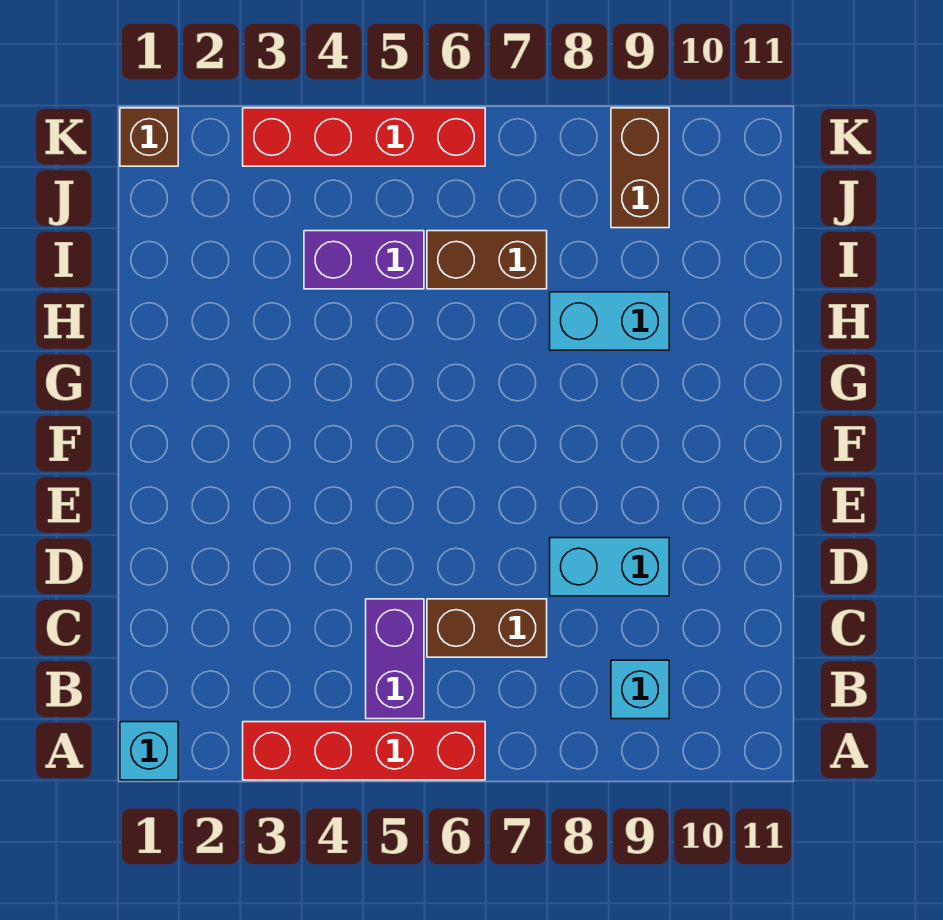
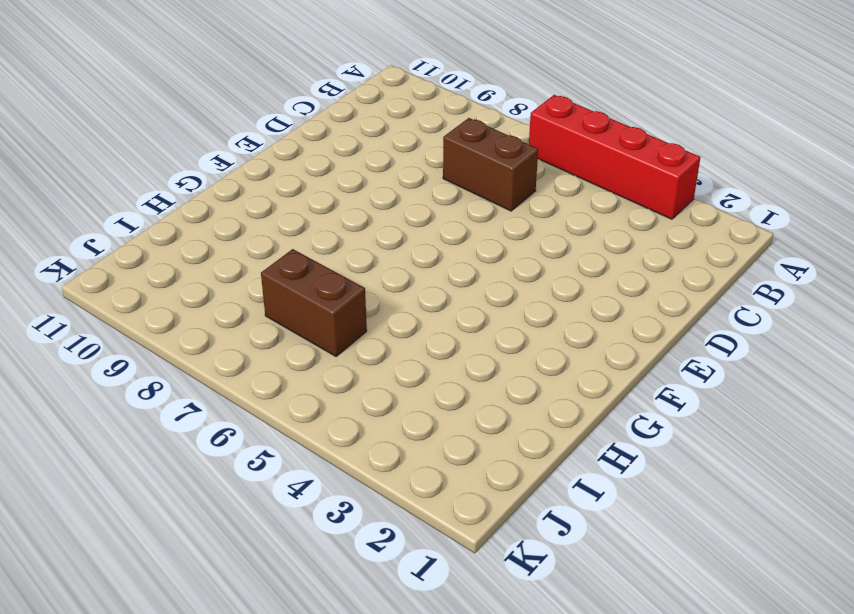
none -> cyan 1x1 brick [120,722,178,780]
none -> purple 1x2 brick [366,599,424,719]
none -> cyan 1x1 brick [611,660,669,719]

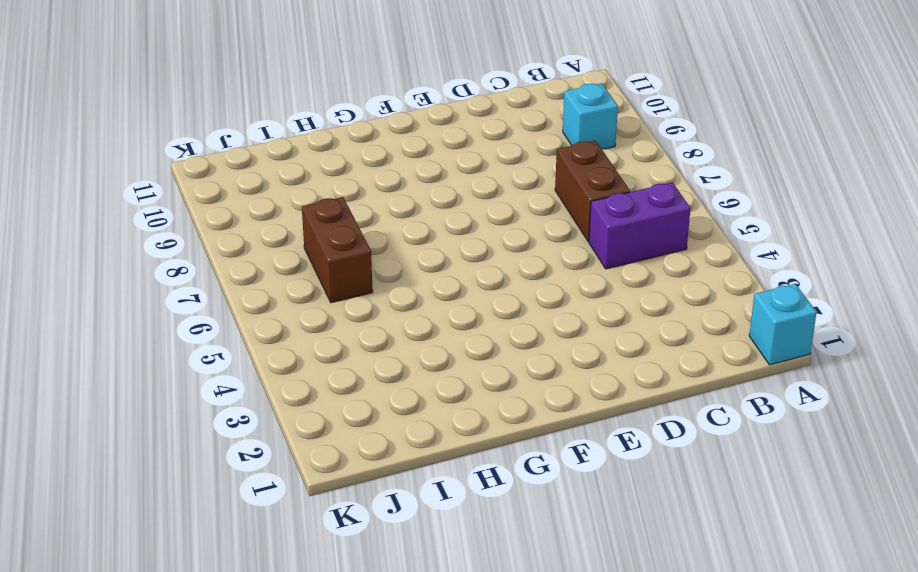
none -> red 1x4 brick [243,722,485,780]
none -> cyan 1x2 brick [550,538,669,596]
none -> cyan 1x2 brick [550,292,669,350]

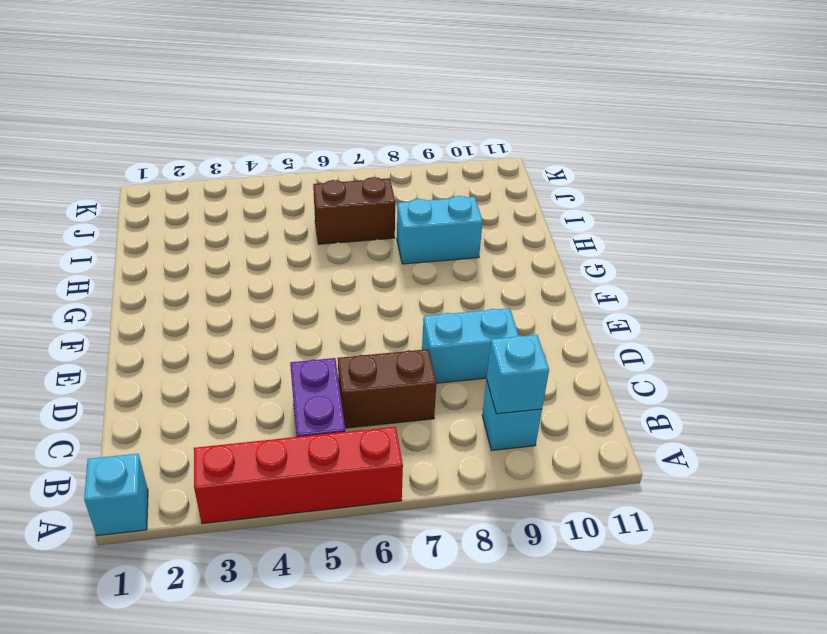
cyan 1x1 brick [487,335,549,414] -> none
none -> purple 1x2 brick [304,231,424,289]
none -> brown 1x2 brick [611,108,669,228]
none -> brown 1x1 brick [120,108,178,166]

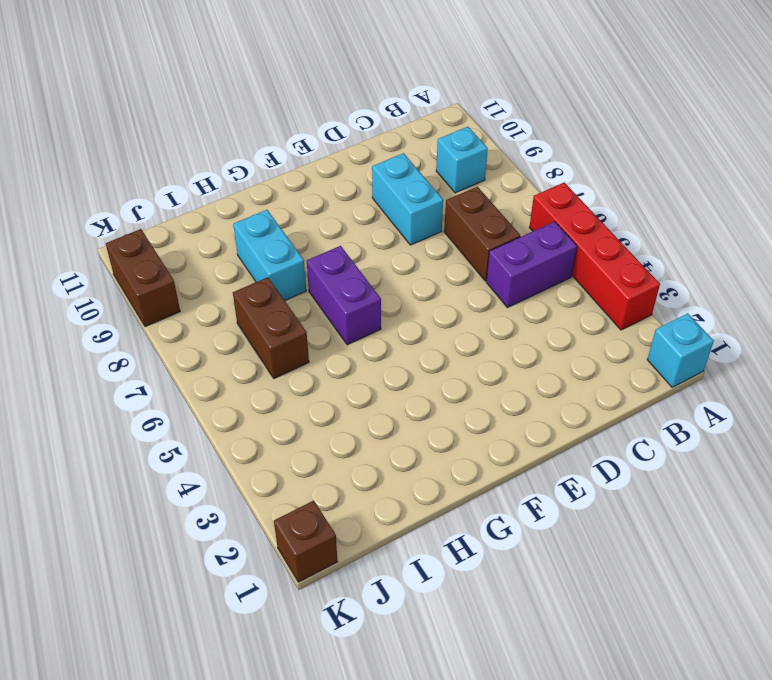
purple 1x2 brick [307,246,381,345] -> purple 1x2 brick moved to [304,231,424,289]
brown 1x2 brick [106,229,180,327] -> brown 1x2 brick turned to [611,108,669,228]
none -> red 1x4 brick [243,108,485,166]

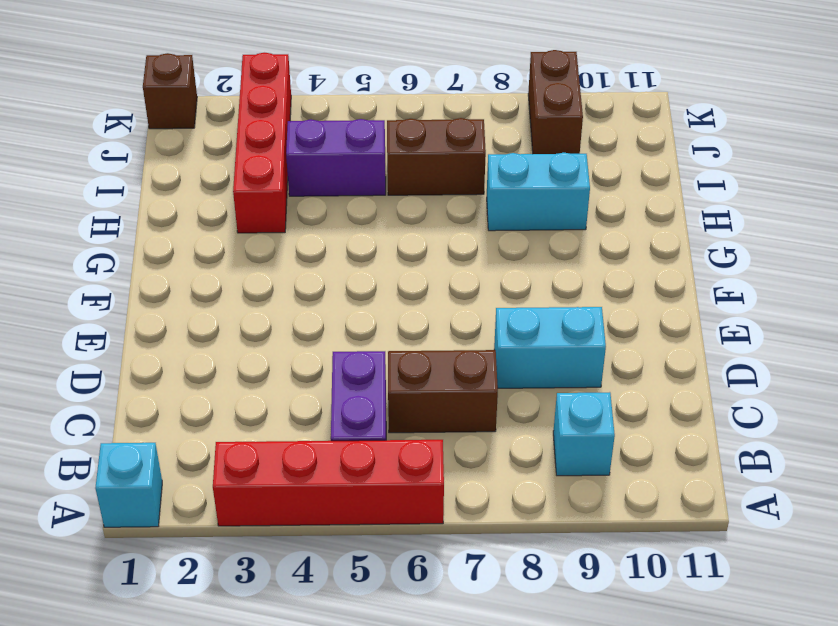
red 1x4 brick [233,53,291,233] -> red 1x4 brick turned to [243,108,485,166]

